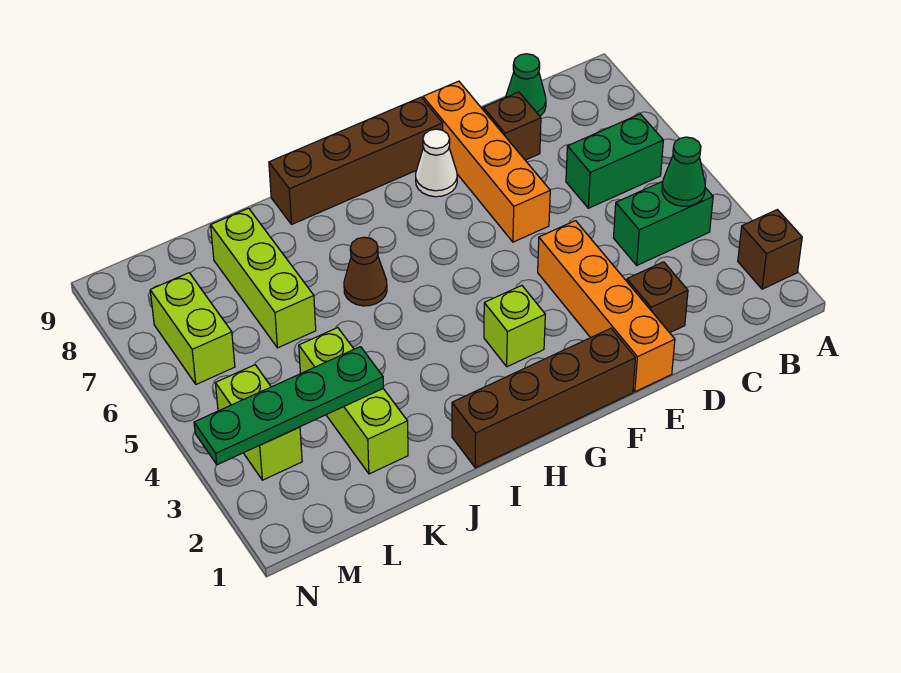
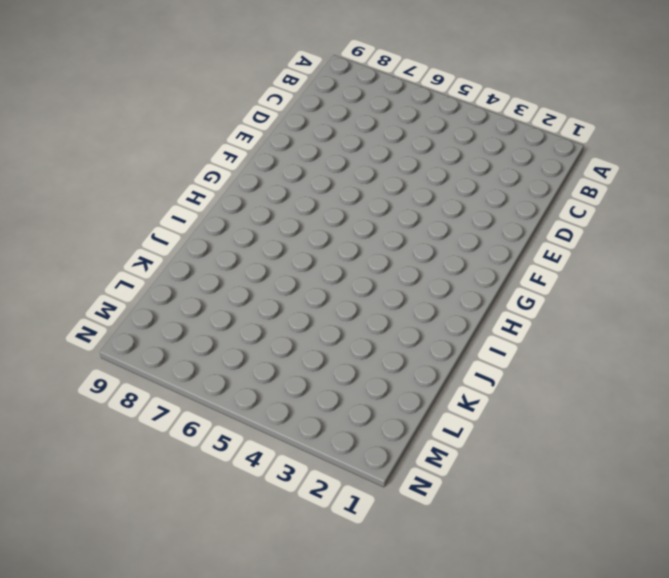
none -> brown 1x1 brick [738,210,802,289]
none -> green 1x2 brick [614,182,713,265]
none -> green 1x2 brick [566,114,663,208]

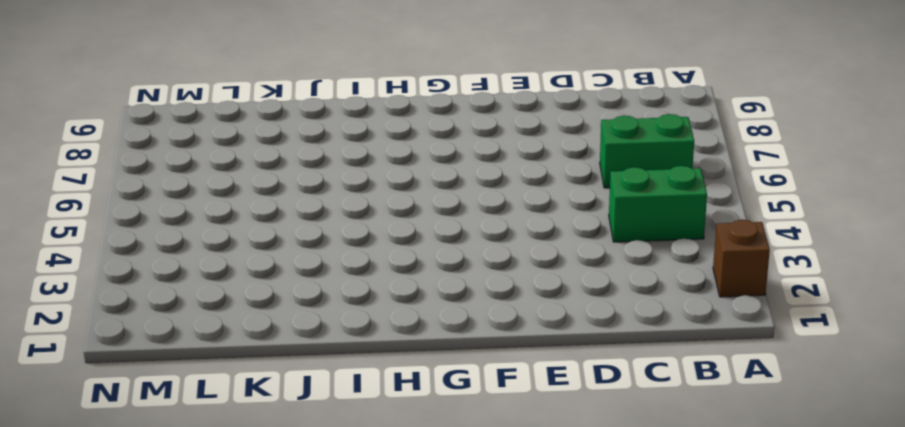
none -> green 1x1 cone [506,54,546,116]
none -> brown 1x1 brick [627,262,688,333]
none -> brown 1x1 brick [483,92,541,160]

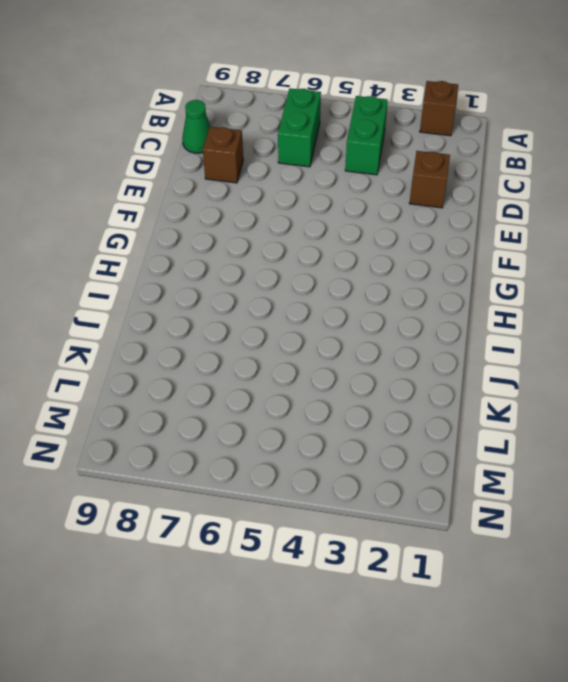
none -> orange 1x4 brick [538,221,675,392]
none -> orange 1x4 brick [423,81,550,242]
none -> brown 1x4 brick [452,328,635,468]

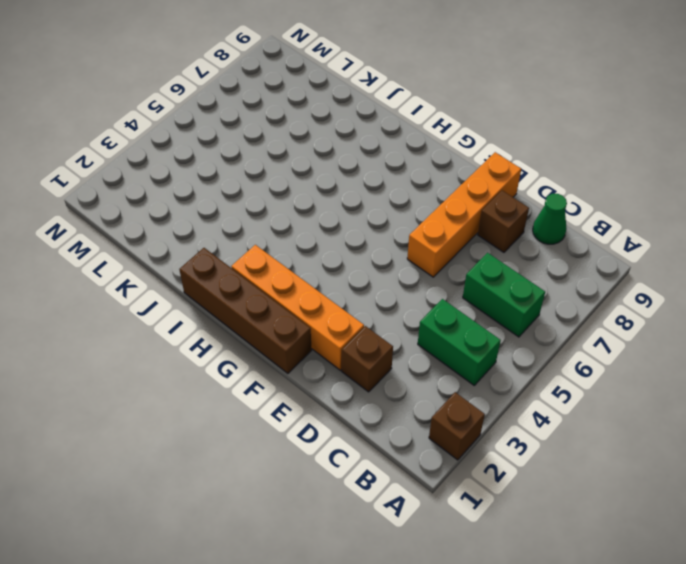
orange 1x4 brick [231,245,364,370] -> orange 1x4 brick turned to [538,221,675,392]
none -> white 1x1 cone [416,129,457,197]
none -> brown 1x4 brick [269,97,443,224]
none -> lime 1x1 brick [484,286,545,367]

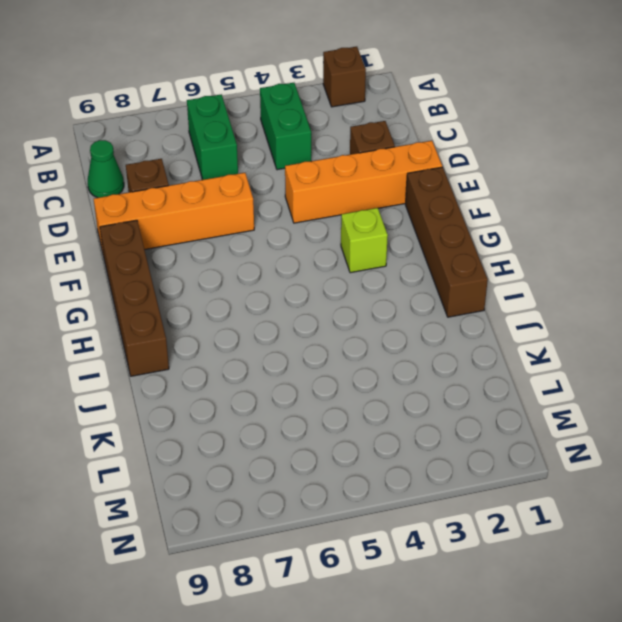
none -> white 1x1 cone [416,129,457,197]
none -> brown 1x1 cone [344,237,387,306]
none -> lime 1x3 brick [299,328,408,474]

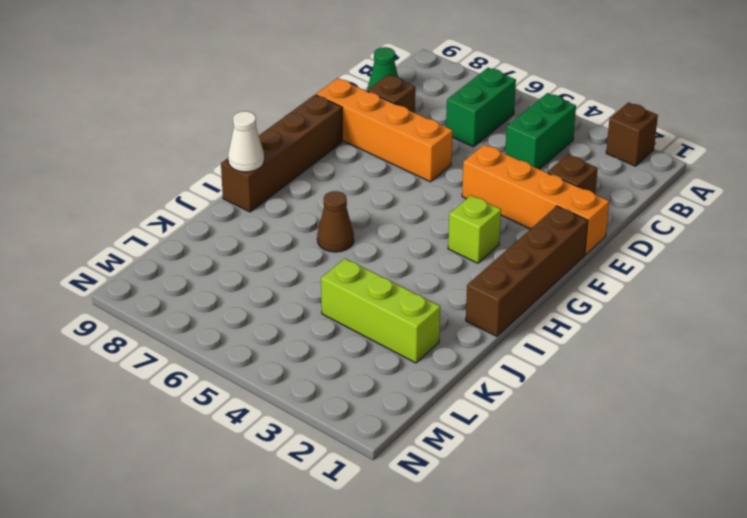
white 1x1 cone [228,111,264,172] -> white 1x1 cone moved to [416,129,457,197]
none -> lime 1x3 brick [211,208,316,348]
none -> lime 1x2 brick [215,365,302,480]
none -> lime 1x2 brick [150,273,235,384]

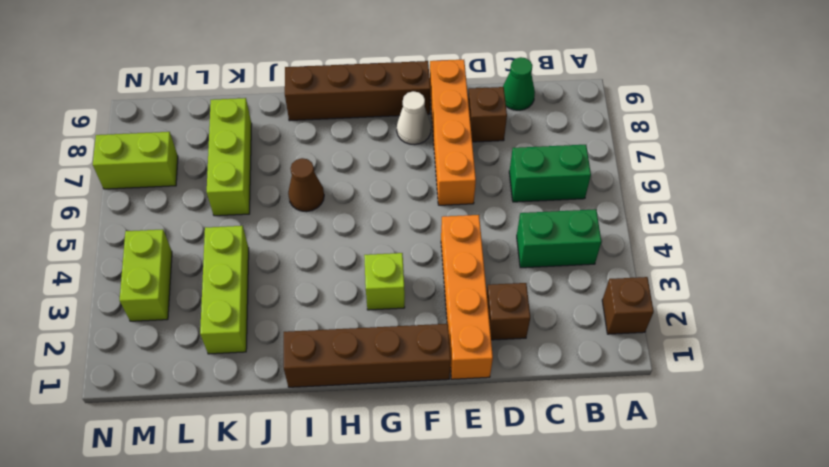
lime 1x2 brick [93,132,178,189] -> lime 1x2 brick turned to [150,273,235,384]
none -> green 1x1 cone [662,137,705,206]
none -> green 1x4 plate [194,347,383,465]

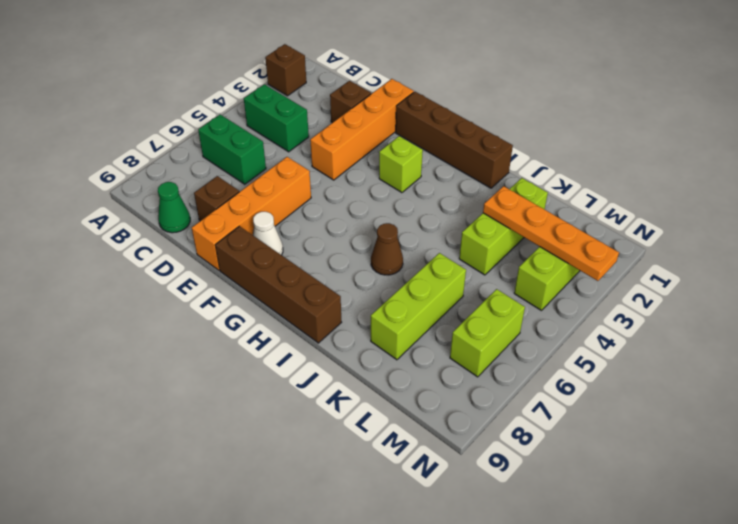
orange 1x4 plate [483,186,619,281] -> green 1x4 plate [194,347,383,465]
none -> green 1x1 cone [662,137,705,206]

